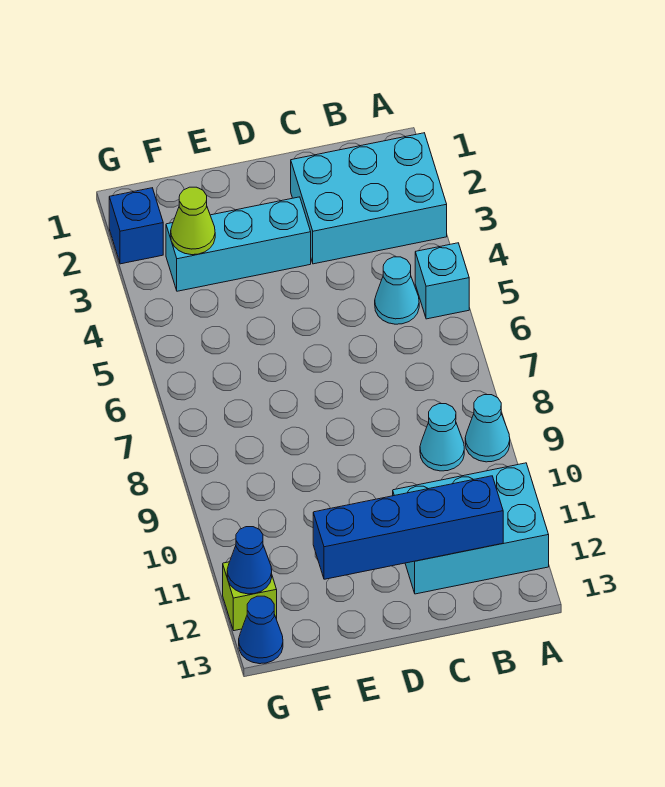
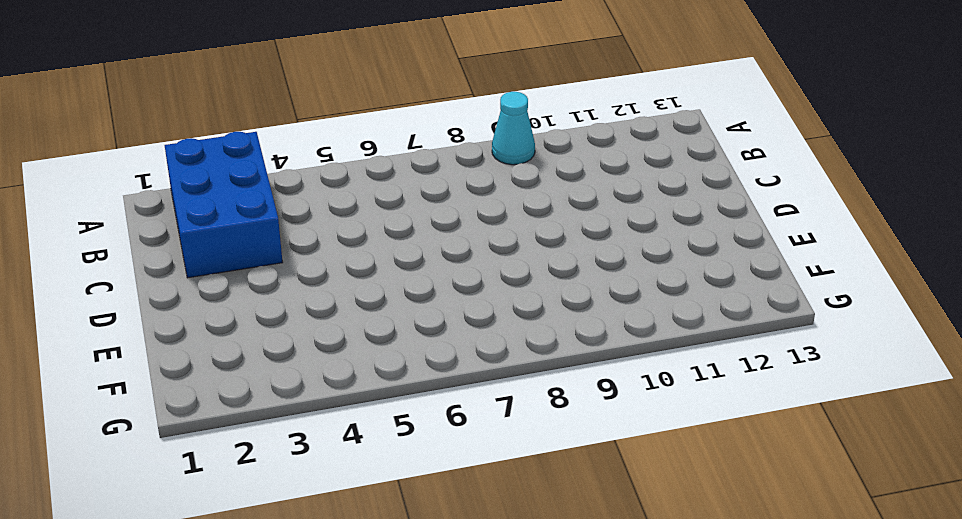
blue 2x3 brick [165,132,283,278] -> cyan 2x3 brick [291,133,447,264]
none -> cyan 1x1 brick [415,243,469,319]
none -> cyan 2x3 brick [393,463,549,594]
none -> cyan 1x1 cone [375,257,419,324]

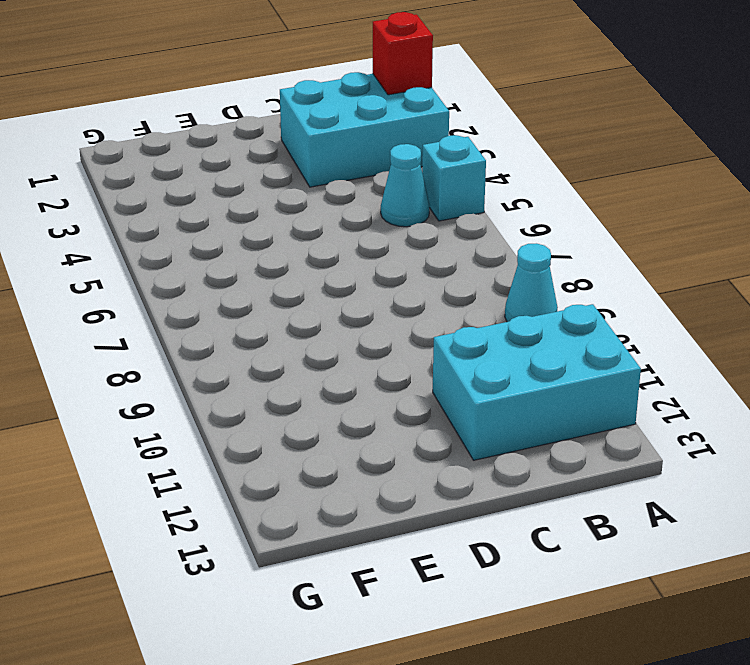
red 1x1 brick [373,12,433,95] -> none
none -> cyan 1x1 cone [420,404,464,471]
none -> cyan 1x3 brick [166,197,311,291]
none -> blue 1x1 brick [109,188,163,264]

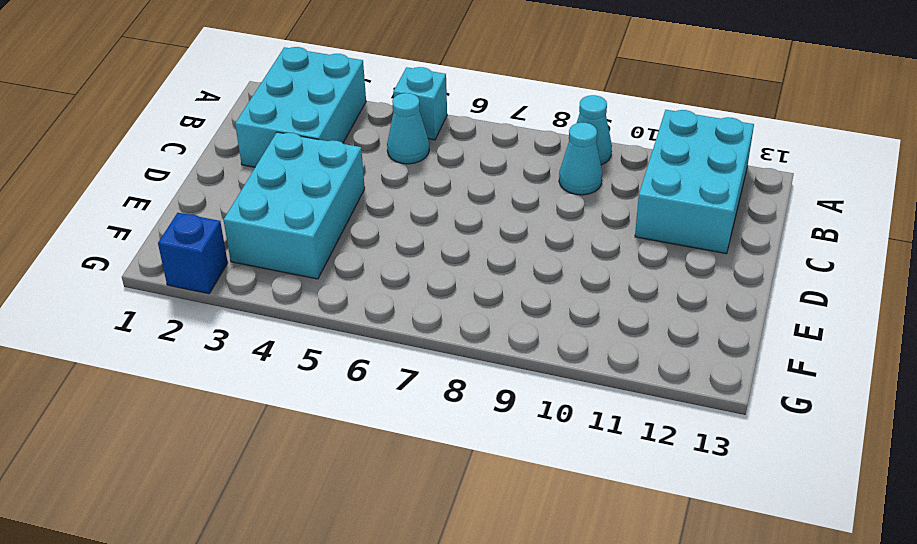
cyan 2x3 brick [224,132,365,279] -> cyan 1x3 brick [166,197,311,291]
none -> lime 1x1 brick [223,562,277,631]
none -> blue 1x1 cone [239,596,283,664]
none -> blue 1x4 brick [313,476,503,579]

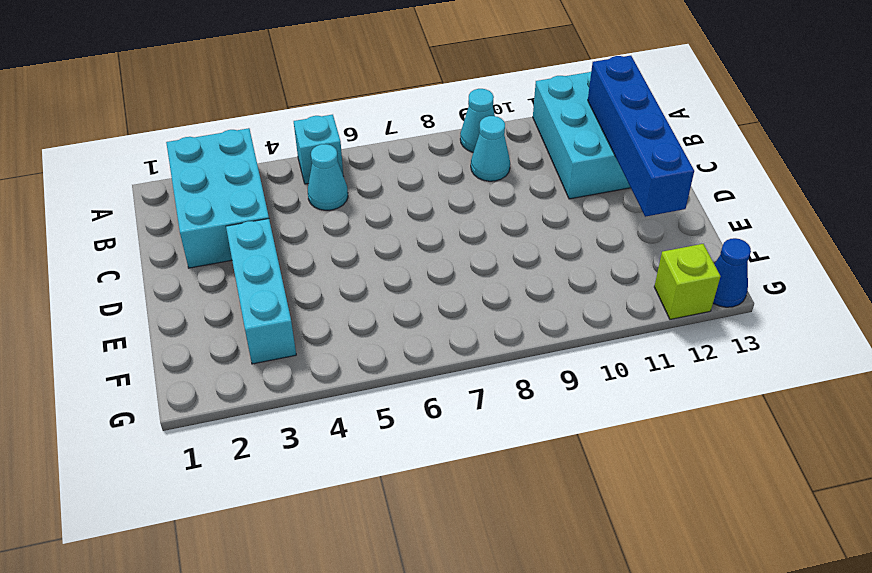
none -> blue 1x1 brick [109,188,163,264]
none -> lime 1x1 cone [171,187,215,255]
none -> blue 1x1 cone [227,527,272,594]

